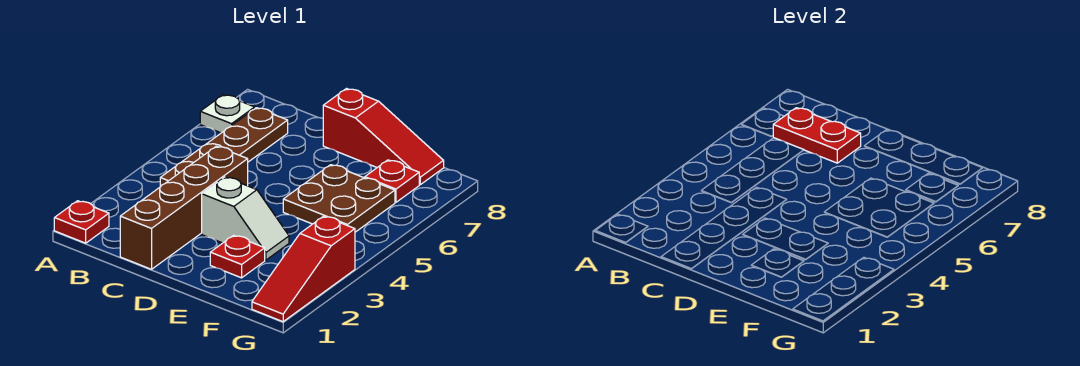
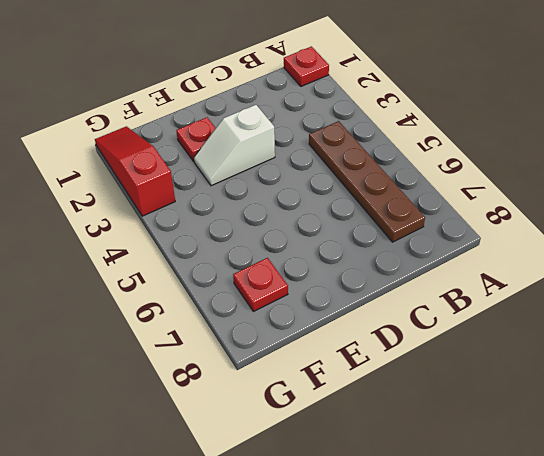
none -> white 1x1 plate [200,95,255,133]
none -> brown 1x4 brick [120,146,248,269]

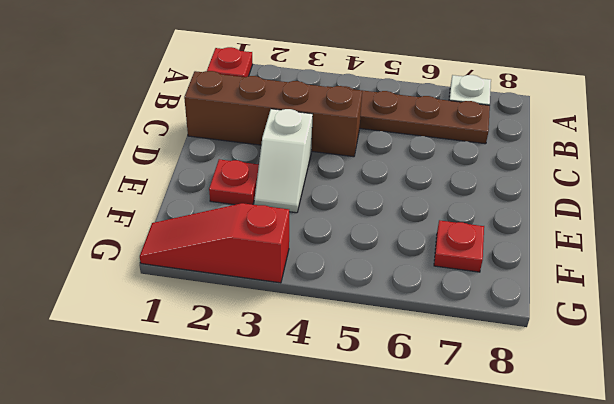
none -> red 1x3 slope [323,89,444,185]
none -> brown 2x2 plate [283,165,395,232]

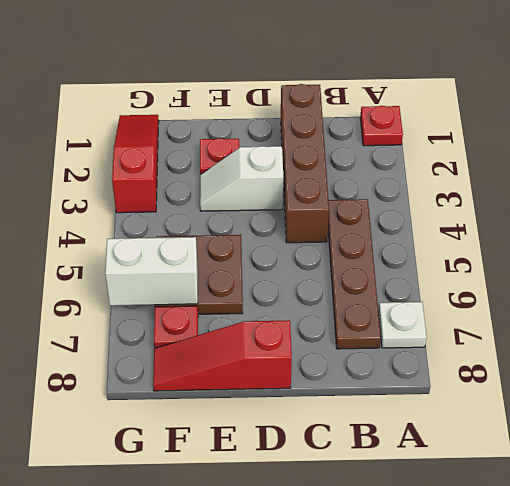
white 1x2 brick [105,237,198,306] -> none
none -> red 1x2 plate [773,108,861,163]

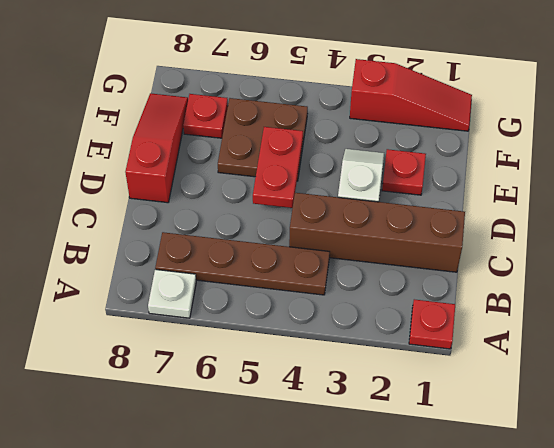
red 1x2 plate [253,127,303,208] -> red 1x2 plate moved to [773,108,861,163]

